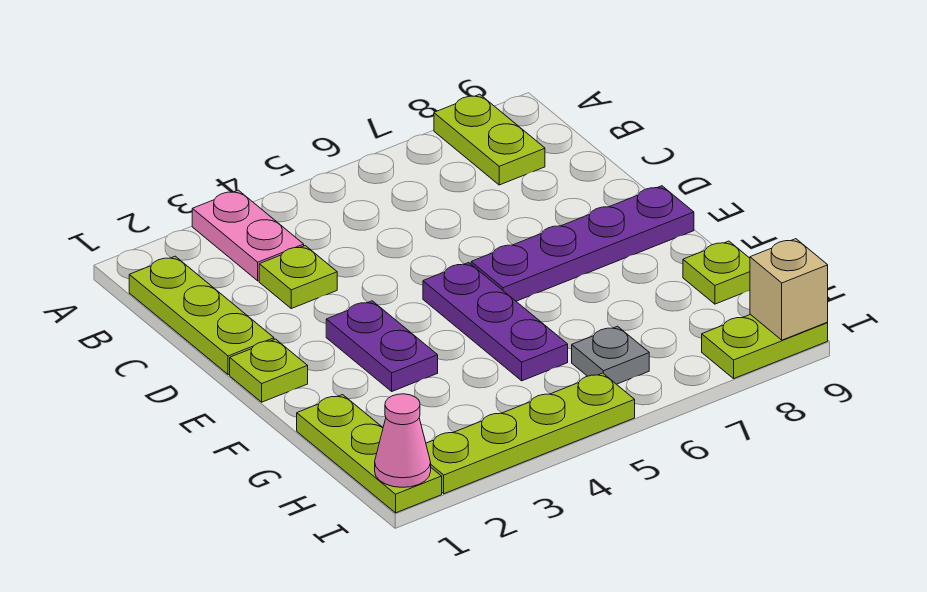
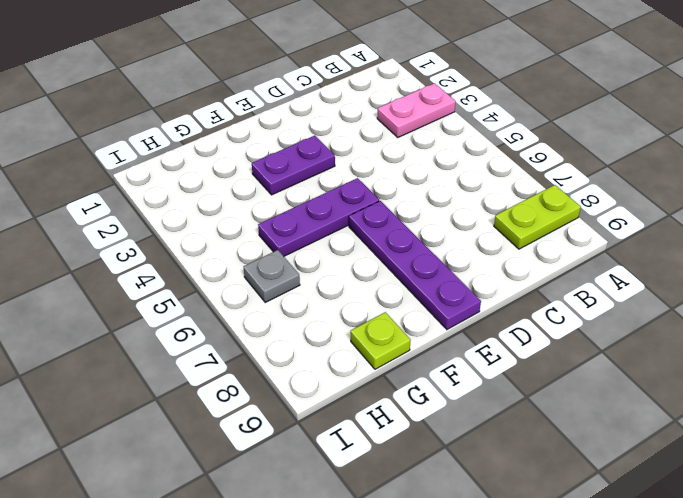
none -> lime 1x3 plate [129,256,274,375]
none -> lime 1x1 plate [259,246,337,308]
none -> lime 1x1 plate [230,339,308,402]

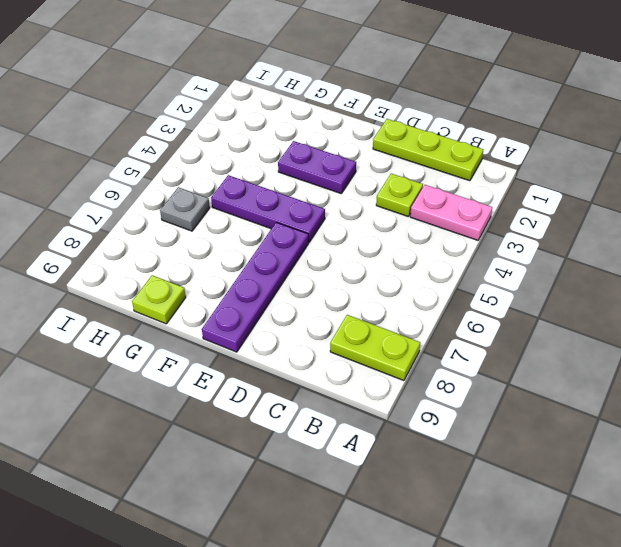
none -> lime 1x1 plate [230,339,308,402]
none -> lime 1x3 plate [297,395,442,513]
none -> lime 1x4 plate [426,373,635,494]

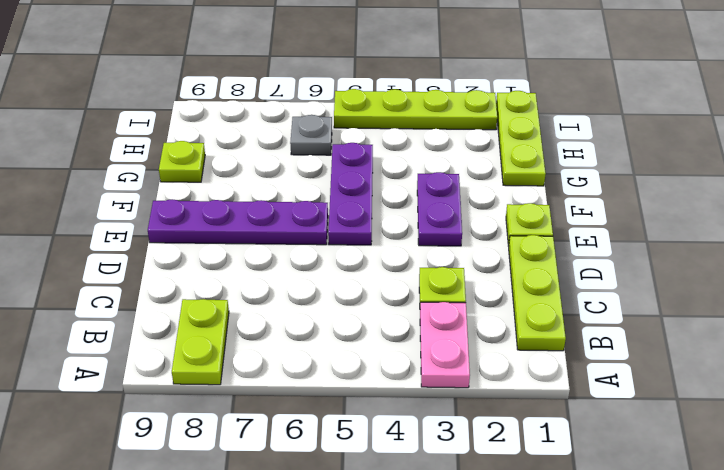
none -> lime 1x2 plate [702,314,828,378]
none -> pink 1x1 cone [375,394,431,487]
none -> tan 1x1 brick [750,239,828,340]

